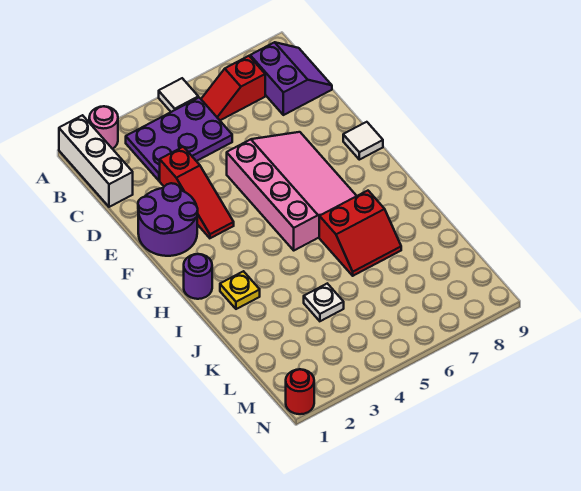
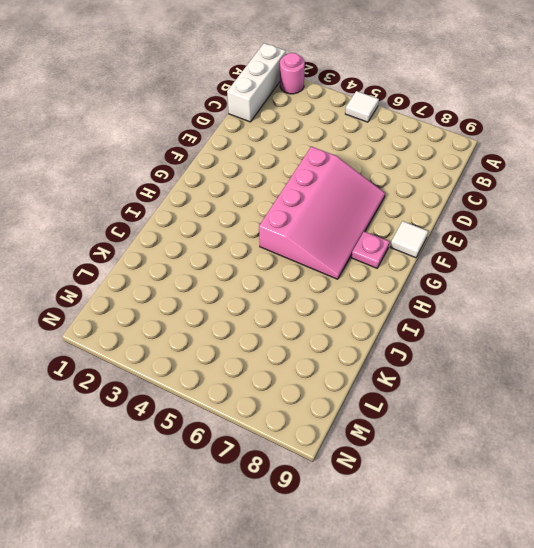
pink 1x1 plate [352,231,389,268] -> none
none -> purple 2x3 plate [126,97,232,181]
none -> red 1x2 slope [201,56,265,120]
none -> purple 2x2 slope [250,42,332,115]

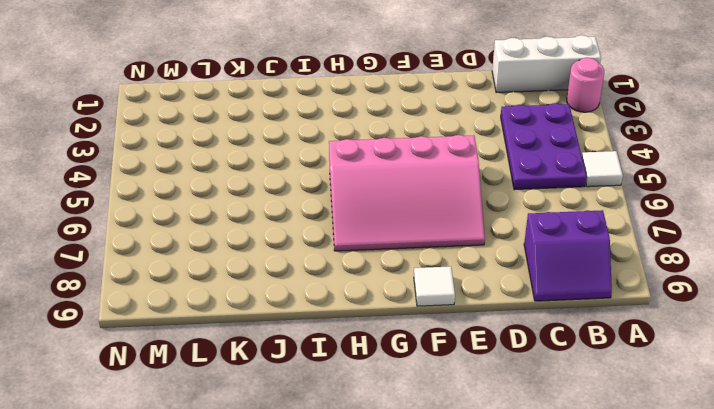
none -> red 1x2 slope [201,56,265,120]
none -> red 1x3 slope [160,147,234,238]
none -> purple 2x2 round brick [138,183,198,256]

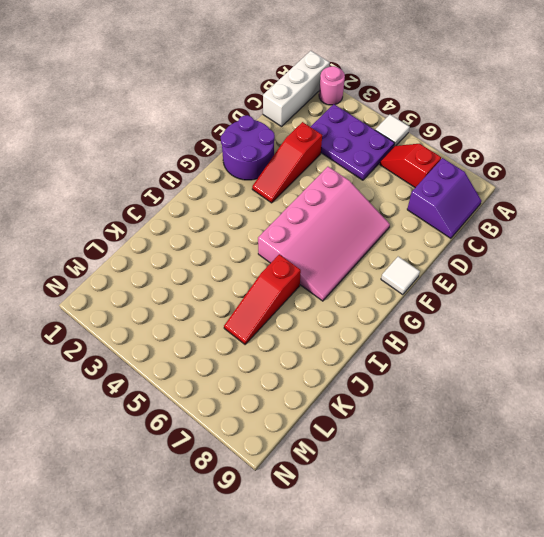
red 1x3 slope [224,254,301,344] -> red 2x2 slope [319,191,401,276]
none -> purple 1x1 round brick [184,254,212,299]
none -> yellow 1x1 plate [220,271,260,309]
none -> white 1x1 plate [304,284,344,321]

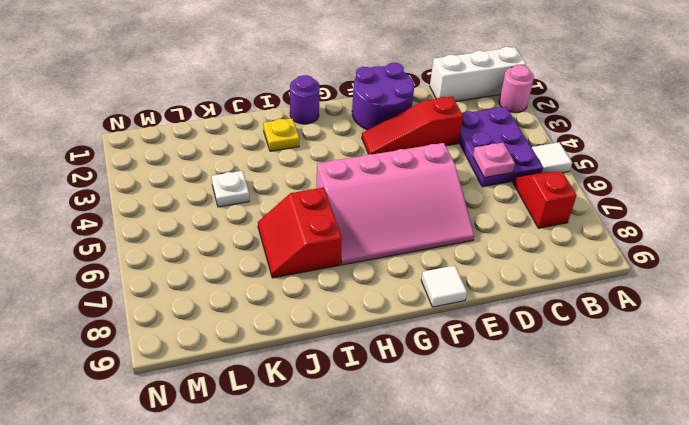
pink 1x1 plate [473,143,515,177] -> none
none -> purple 2x2 slope [250,42,332,115]
none -> red 1x1 round brick [286,369,314,414]

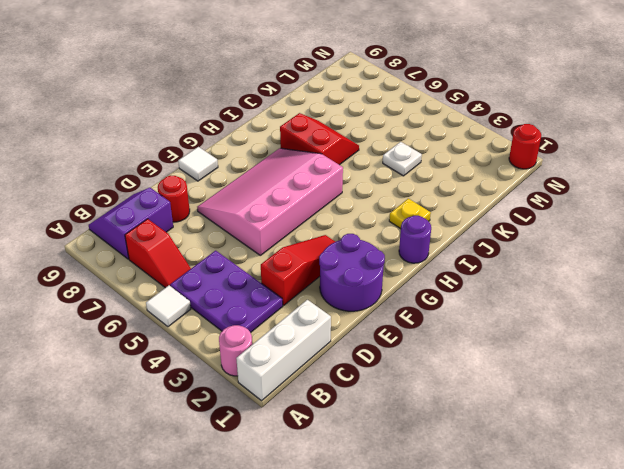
red 1x1 round brick [158,176,190,222] -> none

